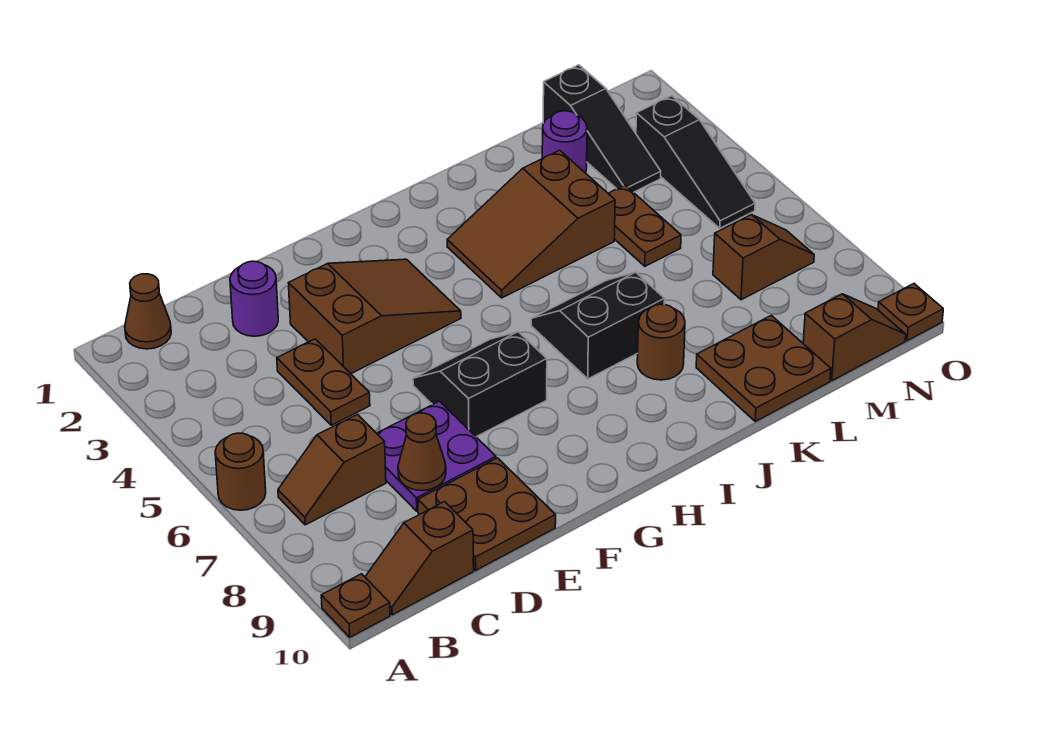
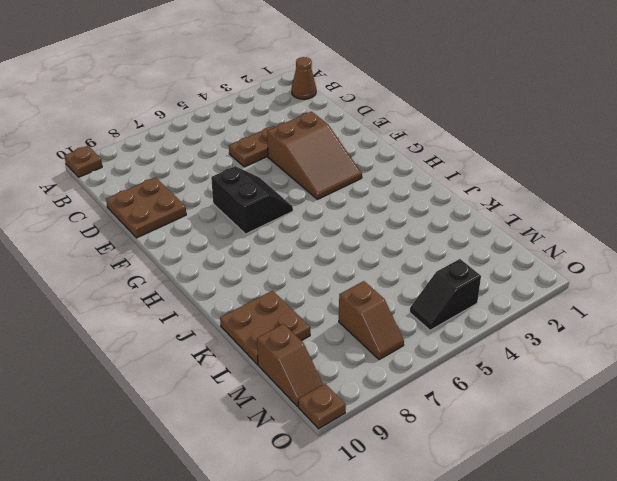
black 1x2 slope [410,259,481,330] -> black 1x3 slope [636,96,755,228]
none -> brown 1x1 round brick [215,433,266,510]
none -> brown 1x2 slope [278,414,386,525]
none -> brown 1x2 slope [365,502,474,615]

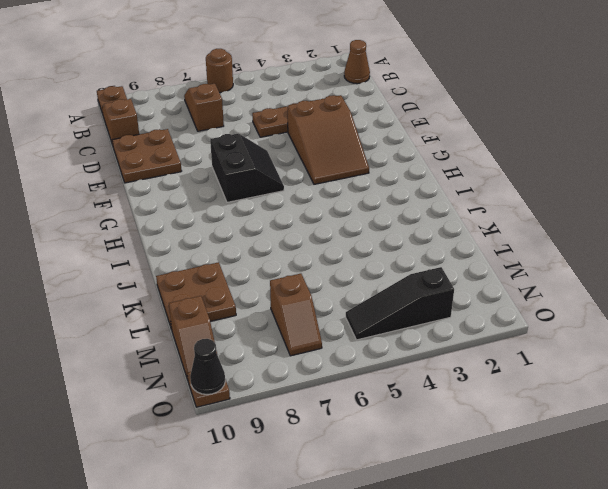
black 1x1 cone [190,339,225,394] -> none
none -> purple 1x1 round brick [230,261,278,336]
none -> purple 2x2 plate [377,401,496,511]
none -> brown 2x3 slope [447,150,615,298]

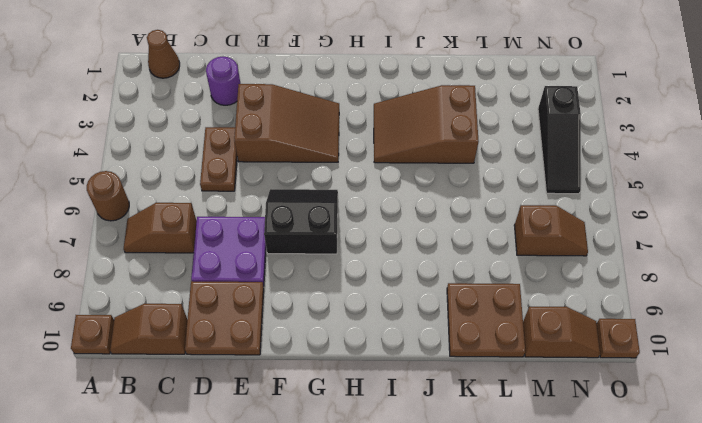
none -> black 2x2 slope [531,272,665,379]
none -> brown 1x1 round brick [637,304,685,380]
none -> purple 1x1 round brick [542,111,587,173]

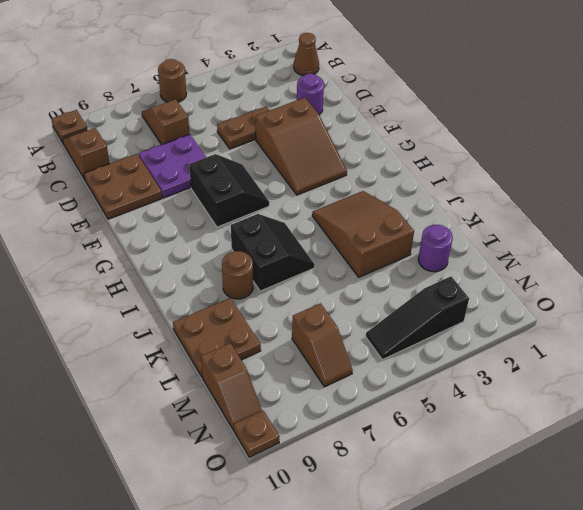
none -> brown 1x2 plate [608,185,681,266]
none -> black 1x3 slope [543,65,661,192]
none -> brown 1x1 cone [398,413,446,491]

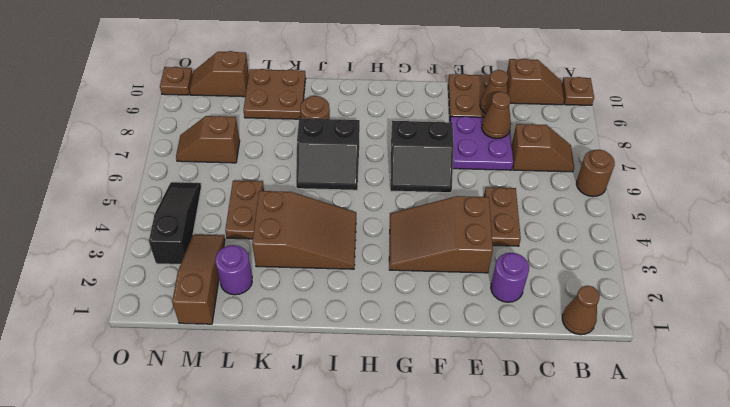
brown 1x1 cone [480,70,508,113] -> none
brown 1x3 slope [172,235,225,324] -> black 1x3 slope [543,65,661,192]

